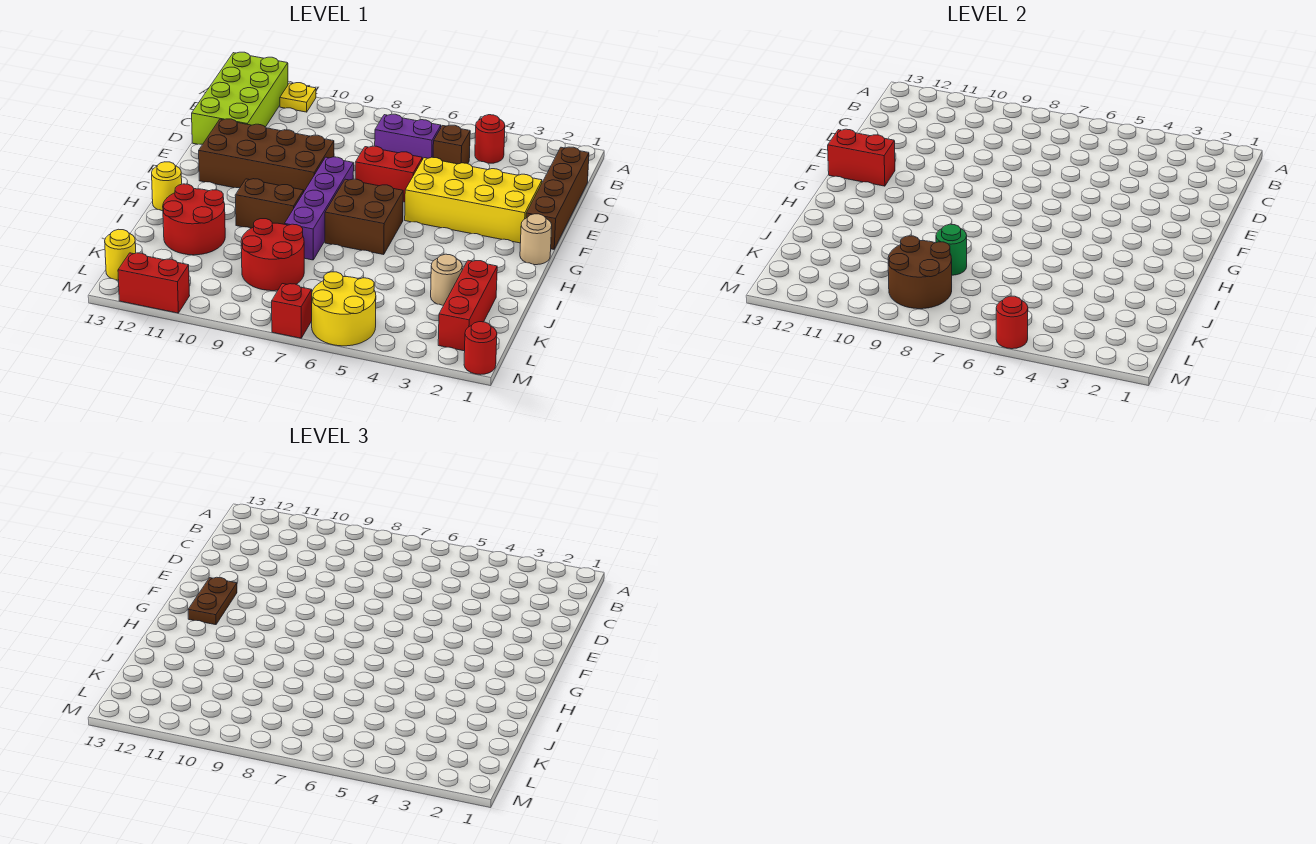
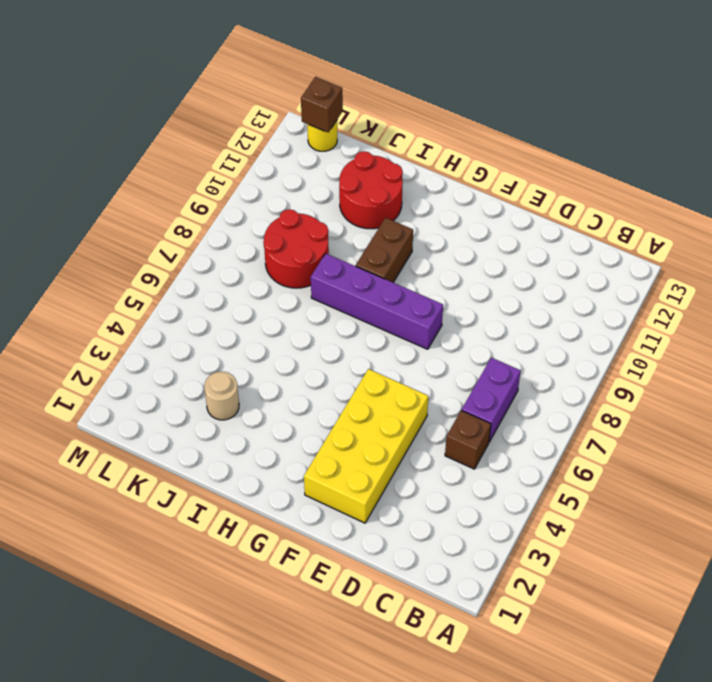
brown 1x1 brick [301,77,343,132] -> none
none -> yellow 1x1 plate [280,83,316,112]
none -> lime 2x4 brick [192,52,288,144]
none -> red 1x1 round brick [475,115,505,163]

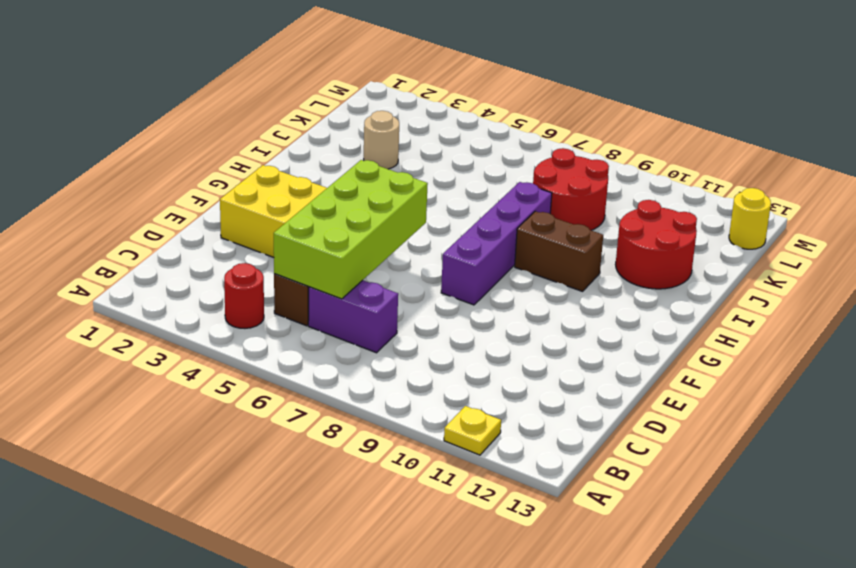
lime 2x4 brick [274,160,428,299] -> lime 2x4 brick moved to [192,52,288,144]
none -> brown 1x4 brick [526,147,589,249]
none -> red 1x2 brick [355,146,422,202]
none -> brown 2x4 brick [199,119,334,191]

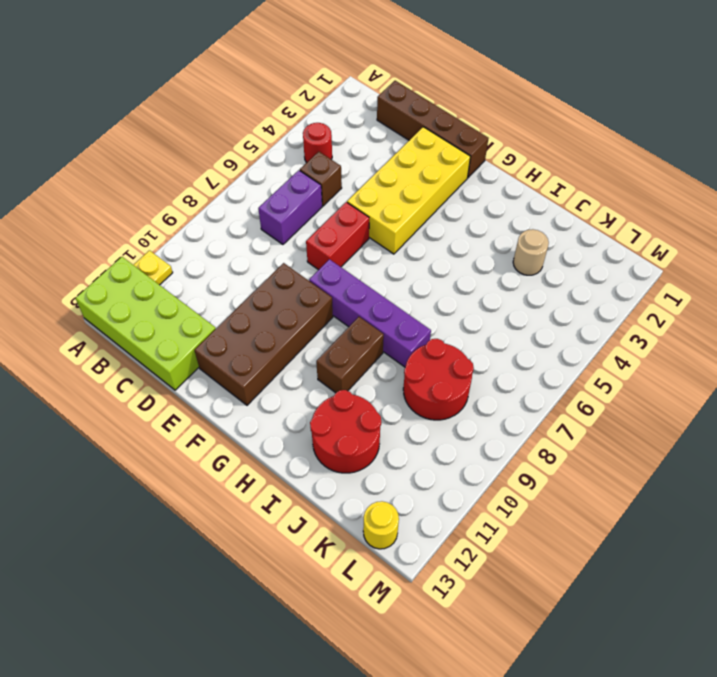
none -> tan 1x1 round brick [520,214,552,265]
none -> brown 2x2 brick [325,179,403,255]
none -> yellow 1x1 round brick [152,162,182,211]

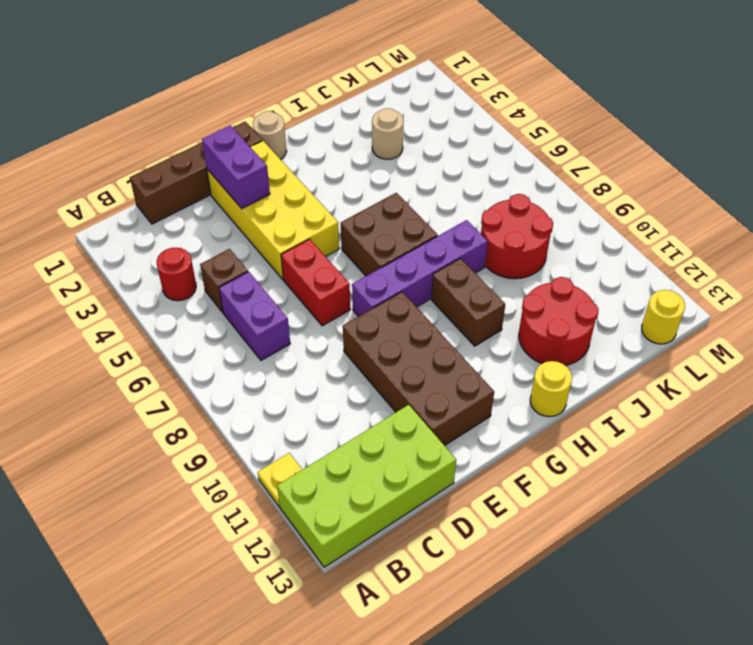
purple 1x2 brick [202,125,270,209] -> none
none -> red 1x3 brick [438,260,497,351]
none -> yellow 2x2 round brick [312,272,376,346]
none -> red 1x1 round brick [464,322,497,375]

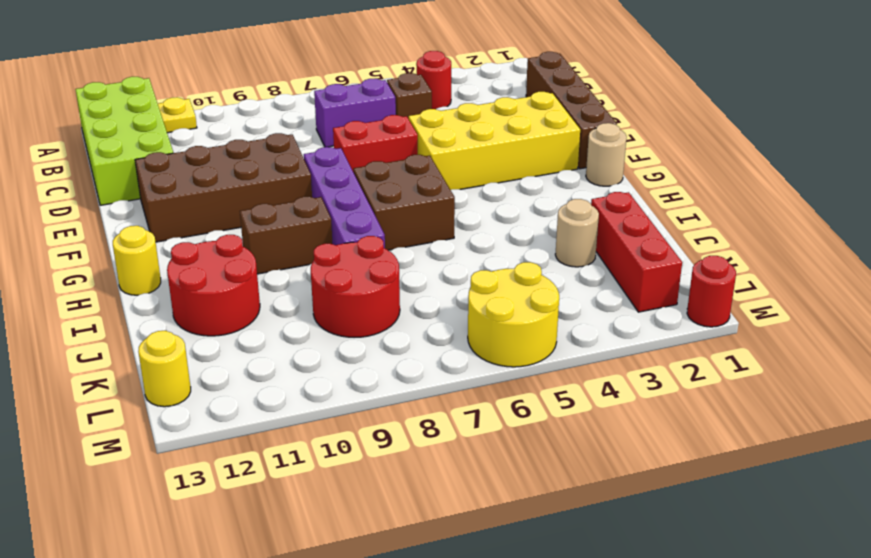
none -> red 1x1 brick [272,284,312,338]
none -> red 1x2 brick [118,253,190,313]
none -> red 1x2 brick [828,129,895,186]

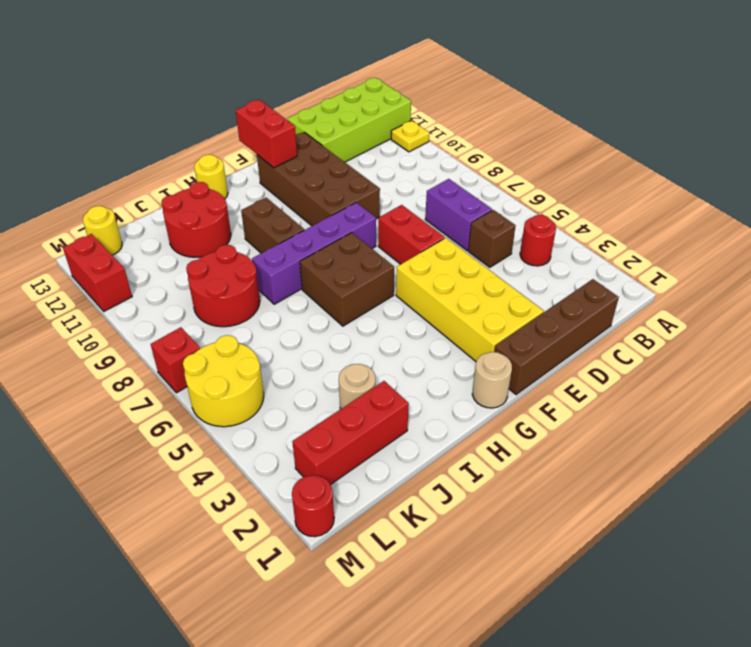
none -> green 1x1 round brick [936,224,967,275]
none -> brown 2x2 round brick [888,236,952,309]
none -> red 1x1 round brick [996,296,1028,349]

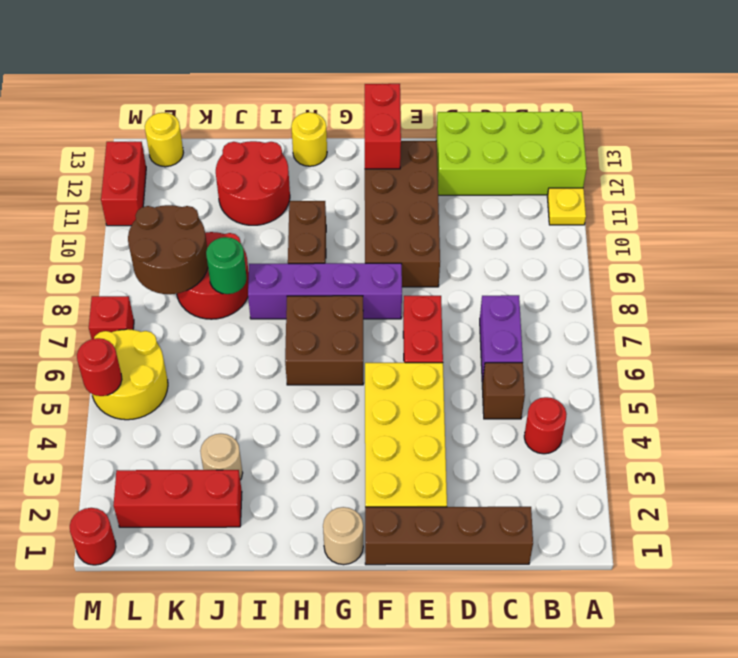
none -> brown 1x2 plate [188,577,237,625]

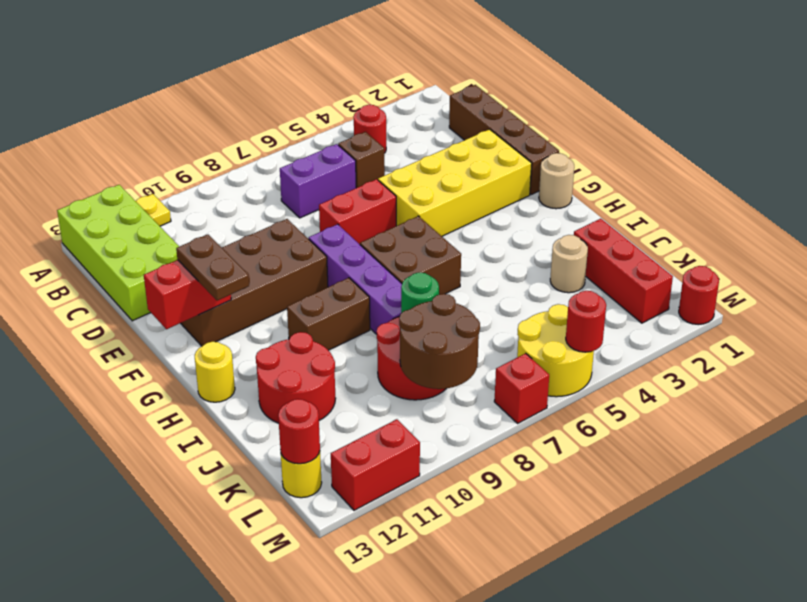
red 1x1 round brick [278,399,320,464] -> none

